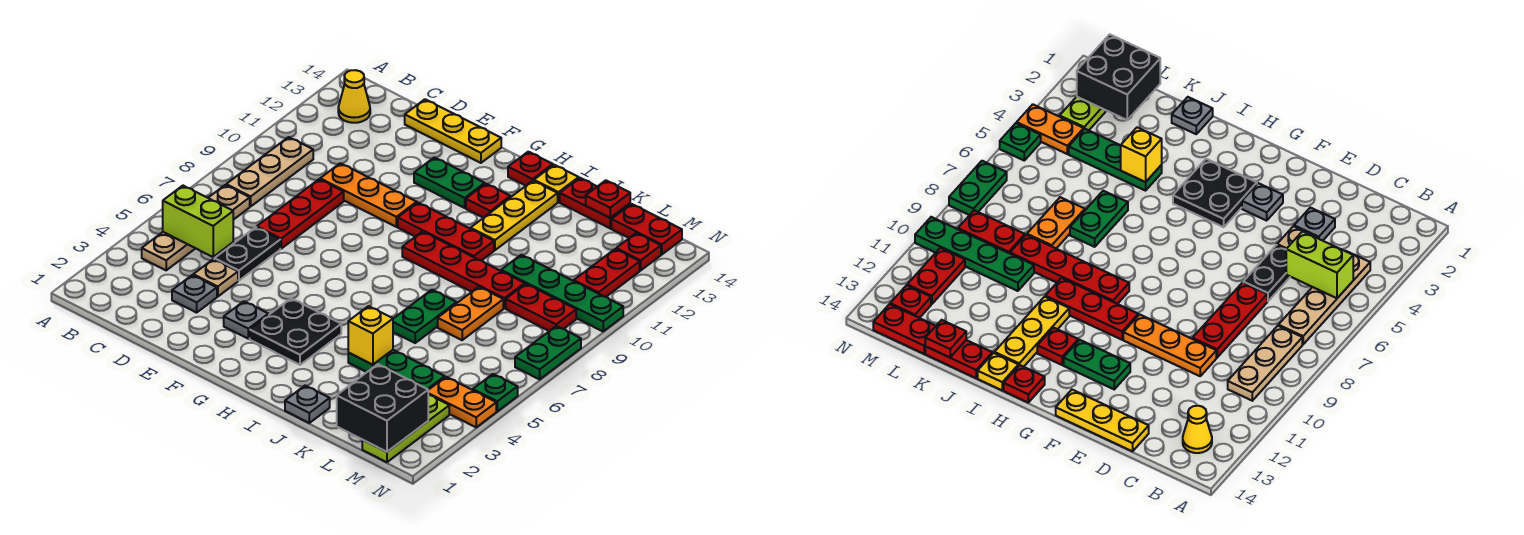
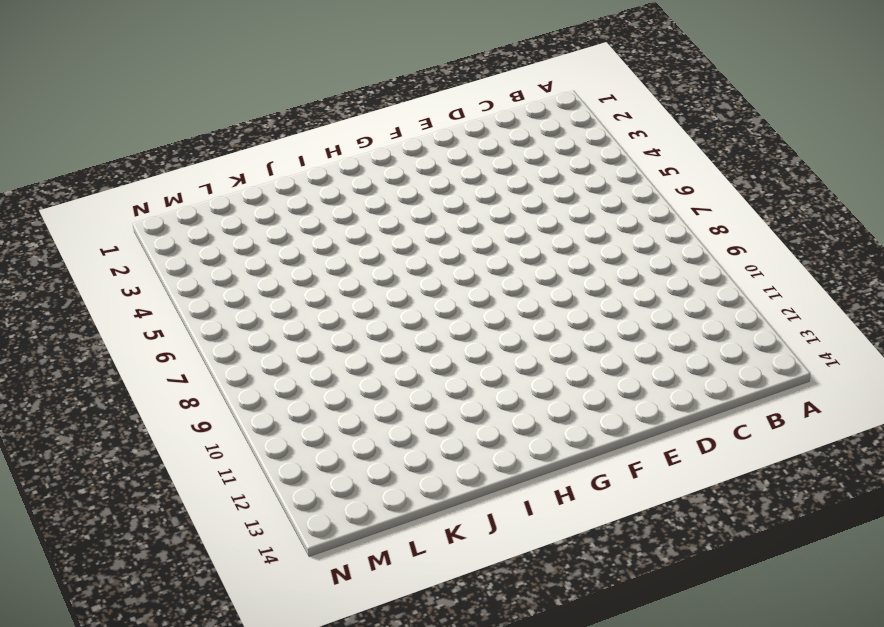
none -> tan 1x4 plate [142,185,250,270]
none -> tan 1x3 plate [226,137,313,206]
none -> yellow 1x1 cone [338,70,370,123]
none -> grey 1x1 plate [172,275,217,313]

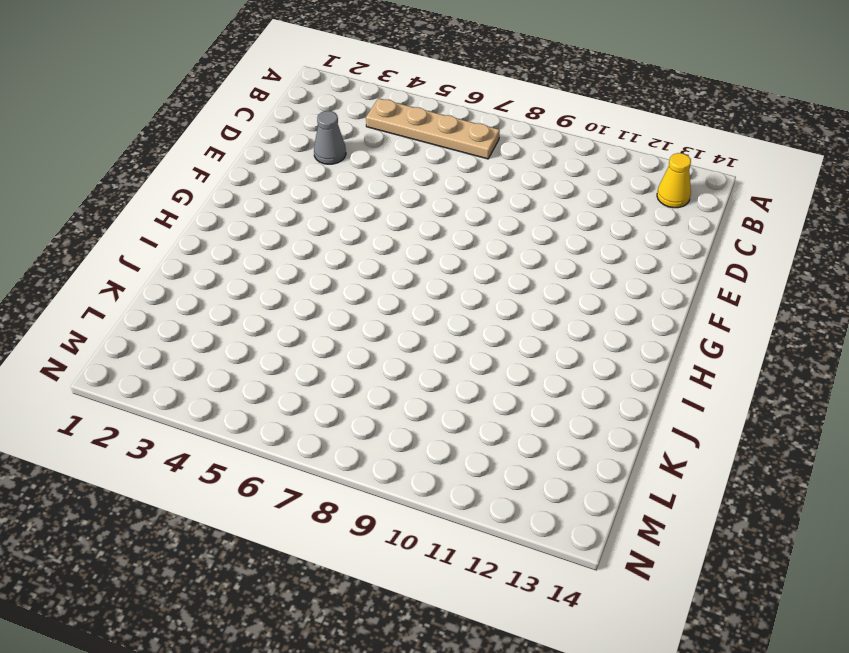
grey 1x1 cone [314,111,346,164] -> grey 1x1 plate [172,275,217,313]
none -> tan 1x3 plate [226,137,313,206]
none -> tan 1x1 plate [193,259,238,297]
none -> black 1x2 plate [214,227,280,281]
none -> red 1x3 plate [257,179,344,249]

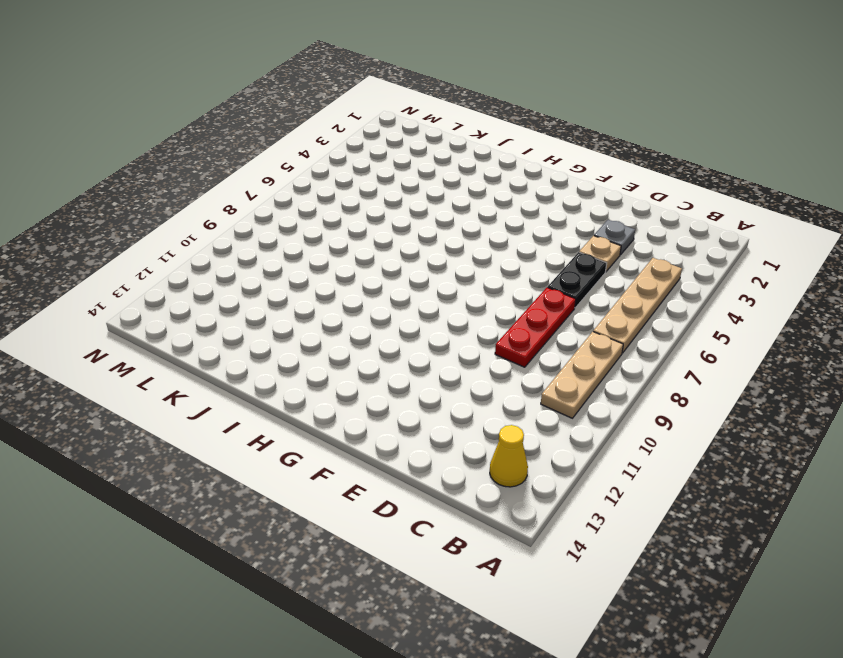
none -> orange 1x3 plate [320,163,417,227]
none -> yellow 1x3 plate [405,99,501,163]
none -> grey 1x1 plate [224,301,269,339]
none -> green 1x2 plate [414,157,485,208]

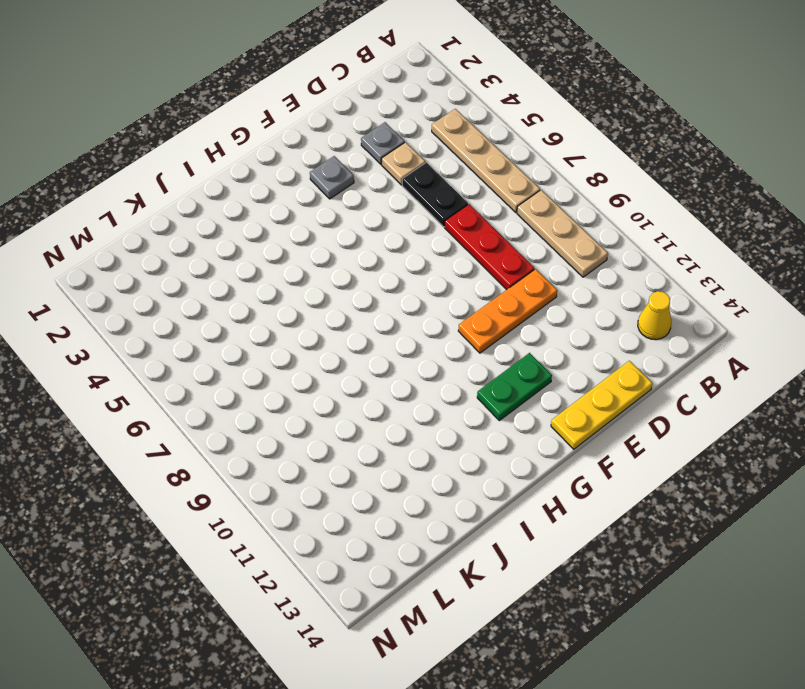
none -> black 2x2 plate [250,298,341,365]
none -> red 1x3 plate [398,203,494,261]
none -> red 1x4 plate [402,232,525,308]
none -> red 1x1 plate [466,184,511,218]

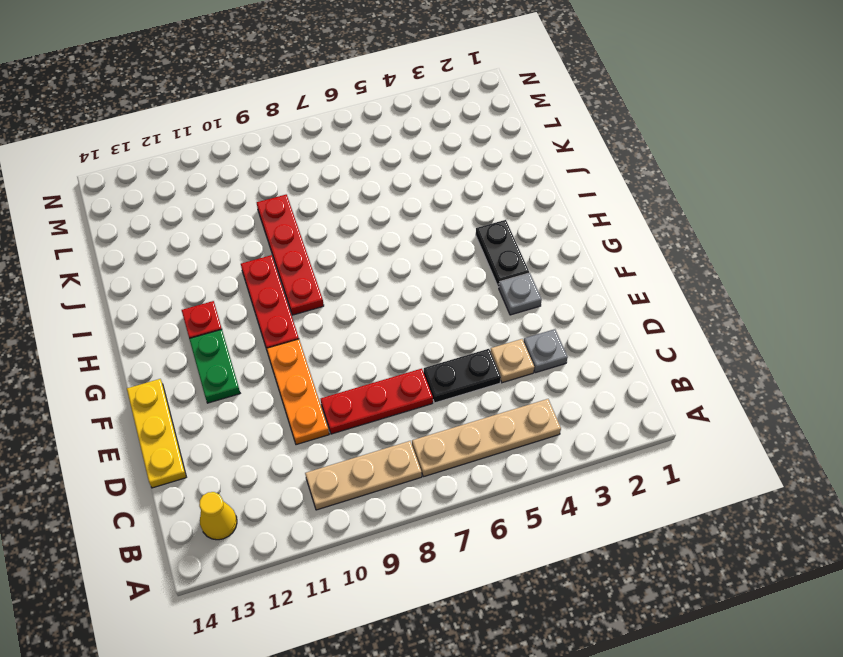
black 1x2 plate [476,220,529,287] -> black 2x2 plate [250,298,341,365]
none -> red 1x1 plate [508,152,553,186]
none -> yellow 1x3 plate [471,181,558,250]
none -> yellow 1x1 plate [534,165,579,202]
none -> grey 1x1 plate [285,386,330,423]

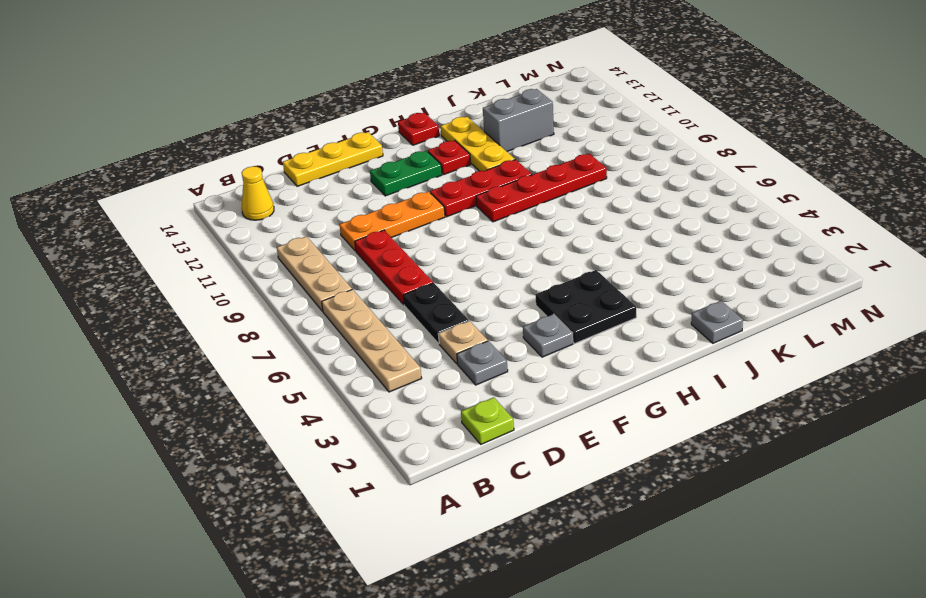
lime 1x1 plate [461,397,514,444] -> none
grey 1x2 brick [483,89,554,151] -> none
none -> yellow 1x1 plate [534,165,579,202]
none -> green 1x3 plate [348,350,445,390]
none -> green 1x2 plate [393,290,457,343]
none -> red 1x2 plate [560,178,630,228]

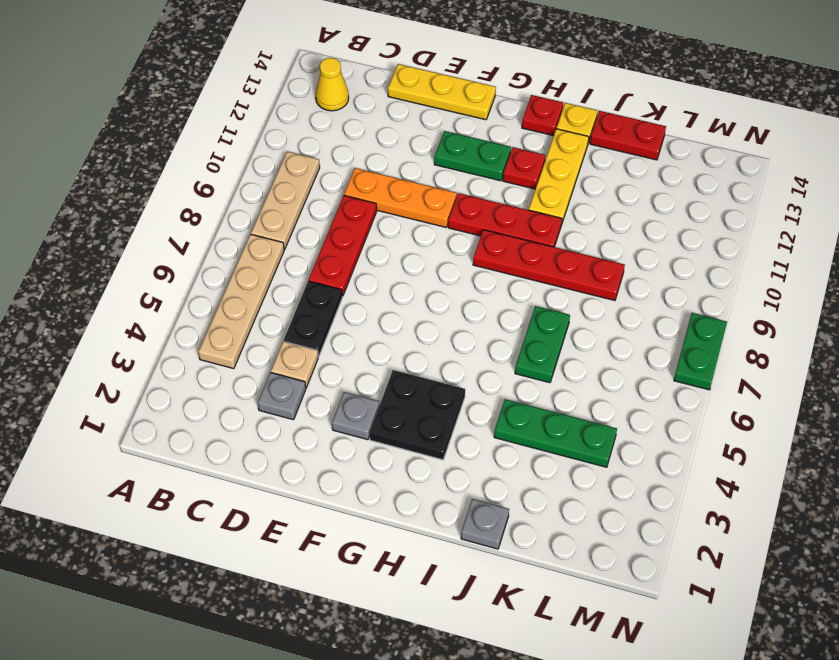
none -> orange 1x2 plate [438,287,503,340]
none -> green 1x4 plate [501,255,623,331]
none -> red 1x2 plate [506,284,576,331]
none -> red 1x2 plate [611,204,682,255]

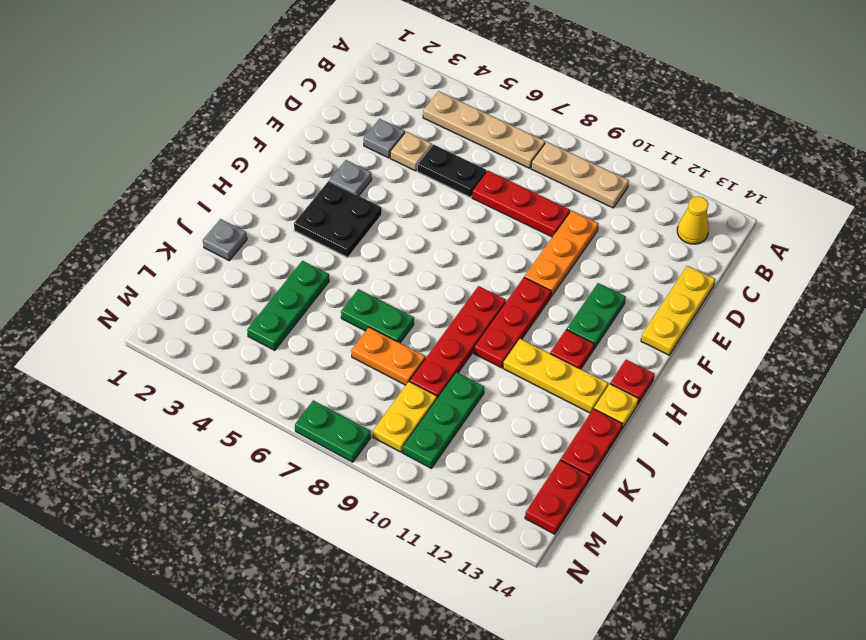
green 1x3 plate [403,372,484,468] -> green 1x4 plate [501,255,623,331]
yellow 1x2 plate [373,382,437,452] -> red 1x2 plate [506,284,576,331]
none -> lime 1x3 plate [362,395,449,462]
none -> orange 1x2 plate [428,377,496,427]
none -> red 1x2 plate [574,249,640,297]
none -> red 1x1 plate [616,233,661,270]

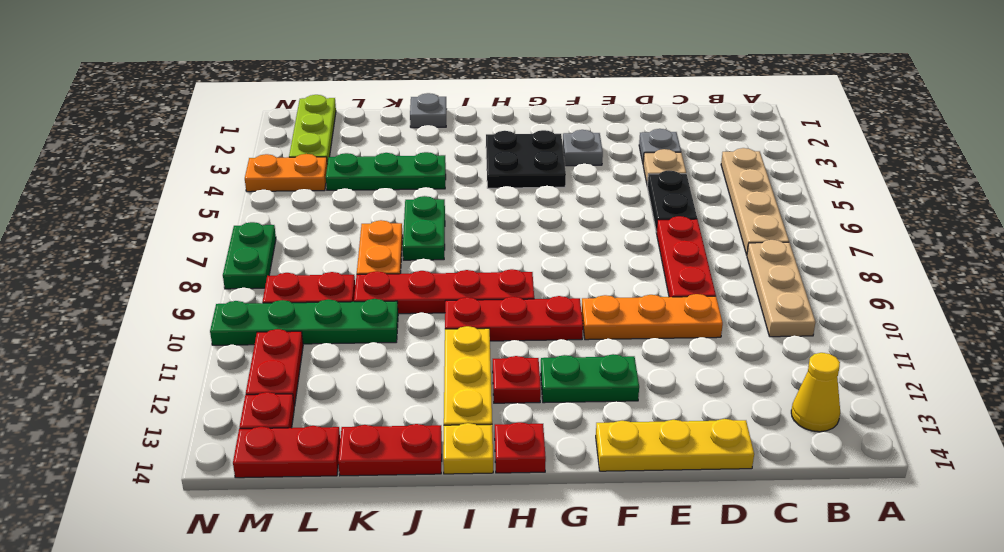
none -> green 1x1 plate [473,374,518,411]
none -> lime 1x2 brick [163,186,233,257]
none -> yellow 1x1 brick [348,306,393,365]
none -> red 1x1 plate [586,180,630,218]

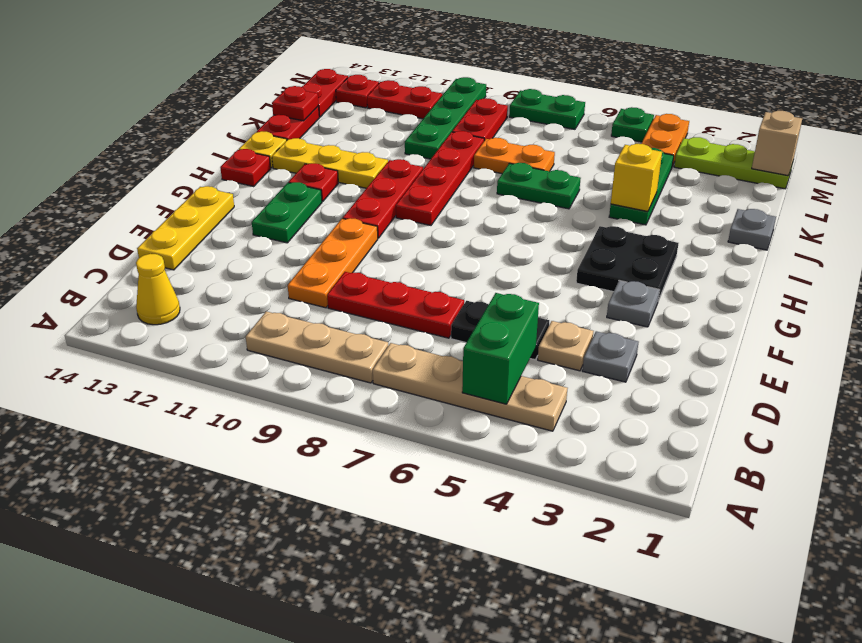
green 1x2 brick [462,293,539,404] -> lime 1x2 brick [163,186,233,257]
tan 1x1 brick [752,111,802,176] -> black 2x2 brick [337,364,428,452]

